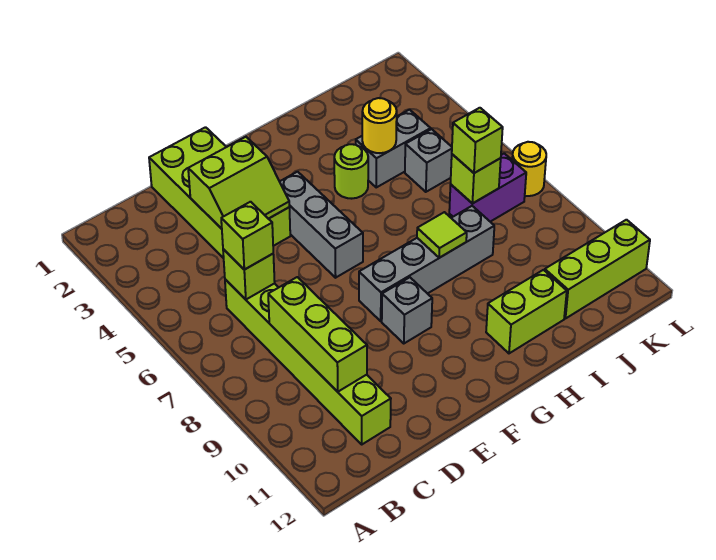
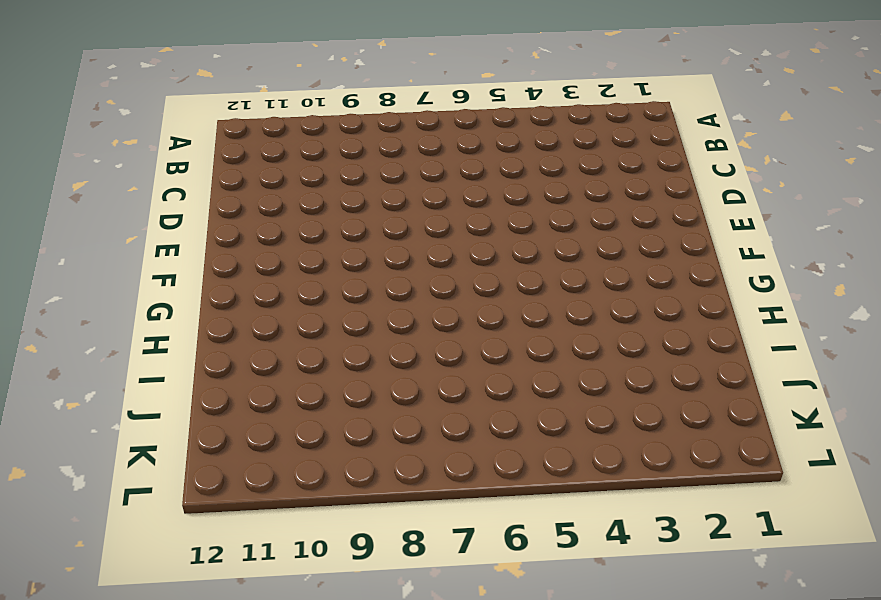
none -> lime 1x6 brick [225,279,391,444]
none -> lime 2x4 brick [149,127,290,258]
none -> grey 1x3 brick [280,172,363,278]

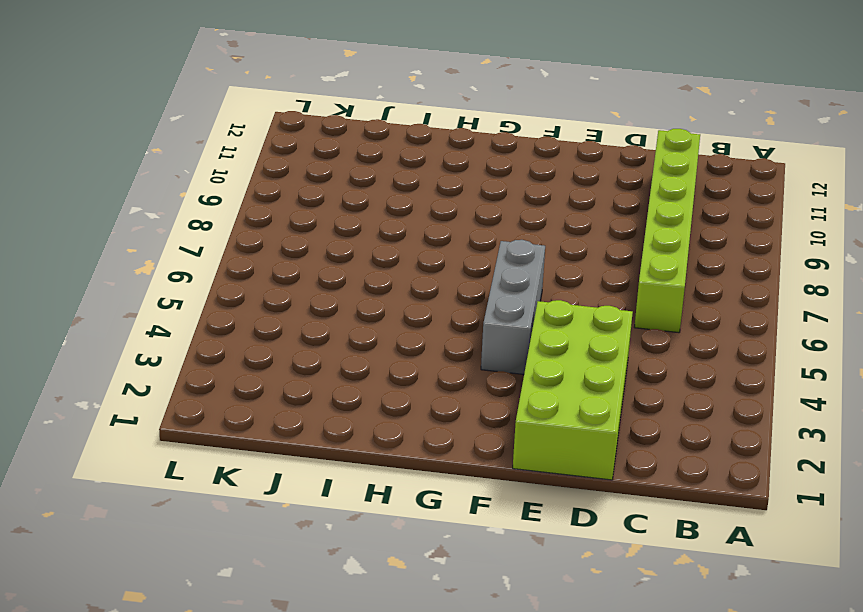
none -> grey 1x4 brick [359,206,494,321]
none -> grey 1x1 brick [382,277,432,343]
none -> lime 1x1 round brick [334,144,368,199]

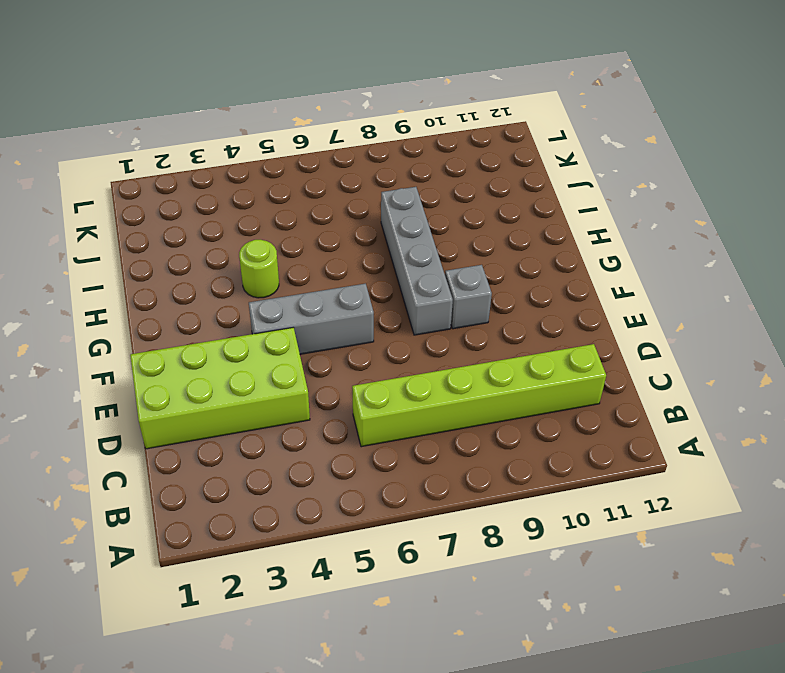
none -> lime 1x2 brick [486,270,567,353]
none -> grey 1x2 brick [356,110,431,187]
none -> grey 1x1 brick [405,129,452,192]

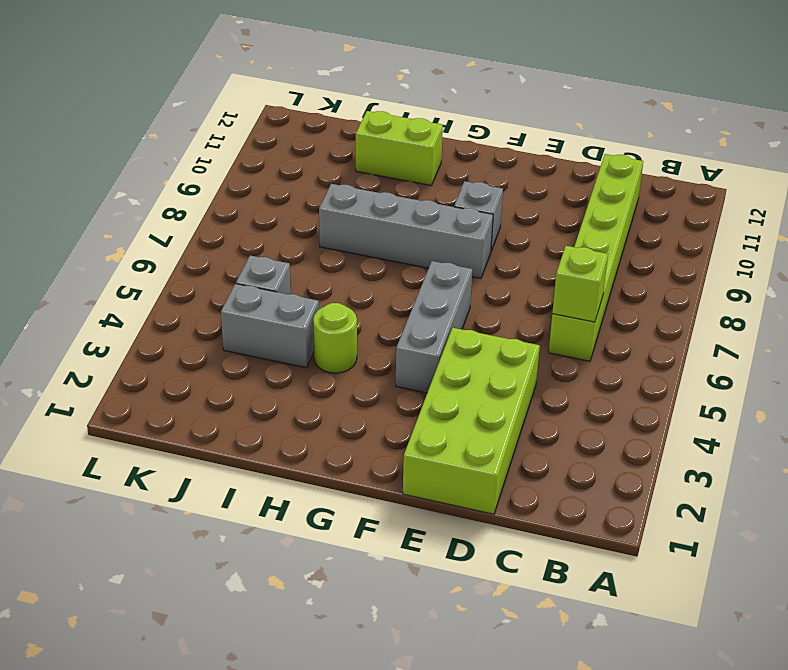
none -> purple 1x2 brick [449,153,526,222]
none -> lime 1x3 brick [545,220,650,319]
none -> yellow 1x1 round brick [512,142,546,196]

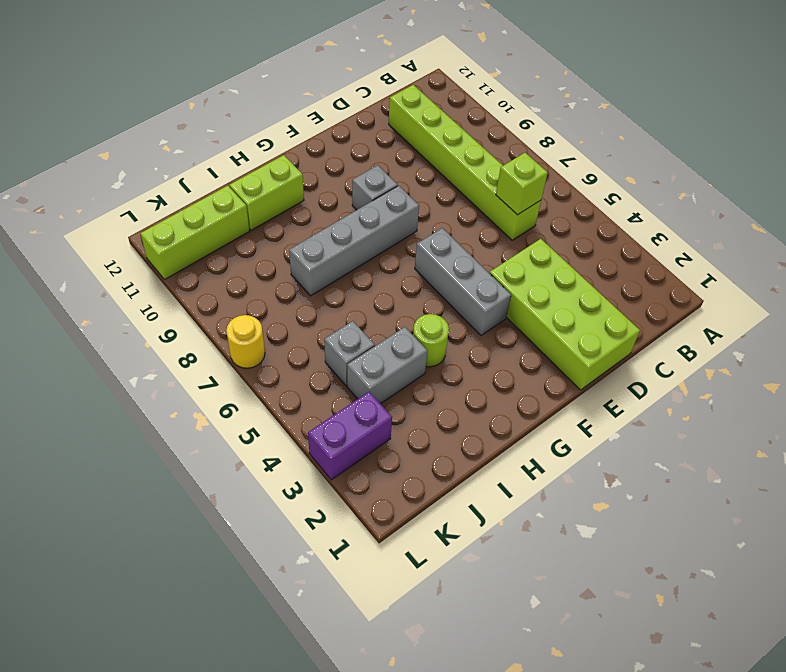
purple 1x2 brick [308,392,392,480] -> purple 1x2 brick moved to [449,153,526,222]
none -> lime 1x3 brick [268,277,367,392]
none -> lime 2x2 slope [188,137,289,229]
none -> lime 1x1 tile [417,212,467,258]

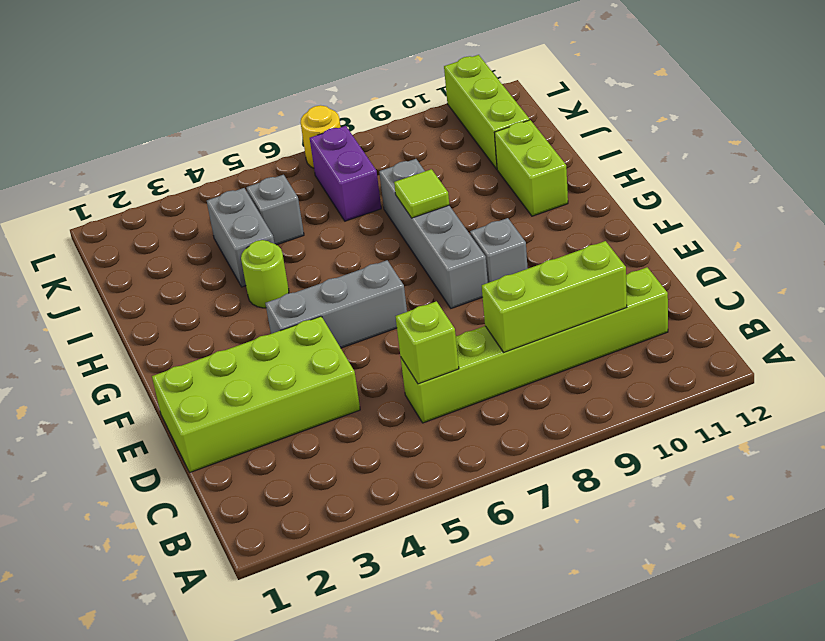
none -> lime 2x2 slope [188,137,289,229]
none -> yellow 1x1 round brick [362,98,397,153]
none -> lime 1x1 brick [451,154,501,204]

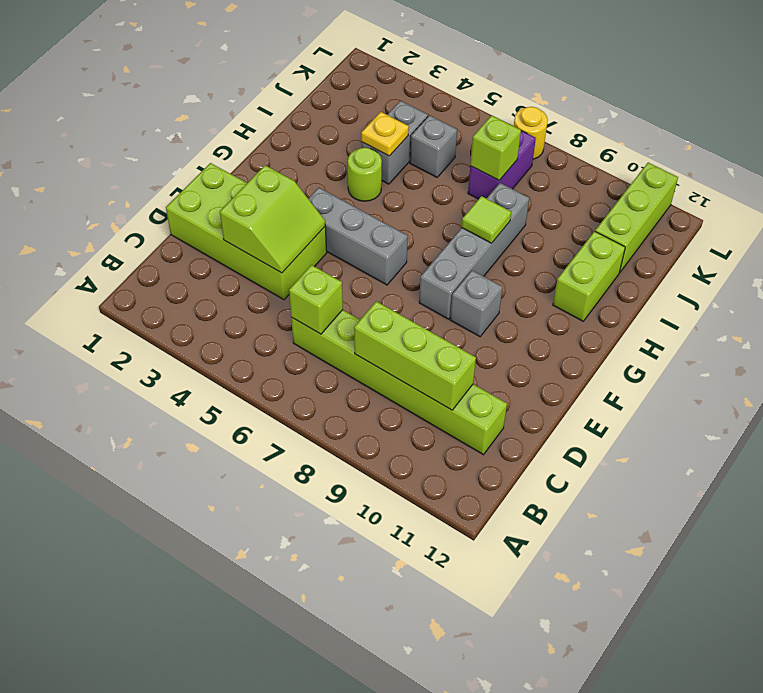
yellow 1x1 plate [361,112,409,156] -> yellow 1x1 round brick [362,98,397,153]
none -> lime 1x1 brick [221,202,273,270]
none -> lime 1x1 brick [452,108,503,173]

